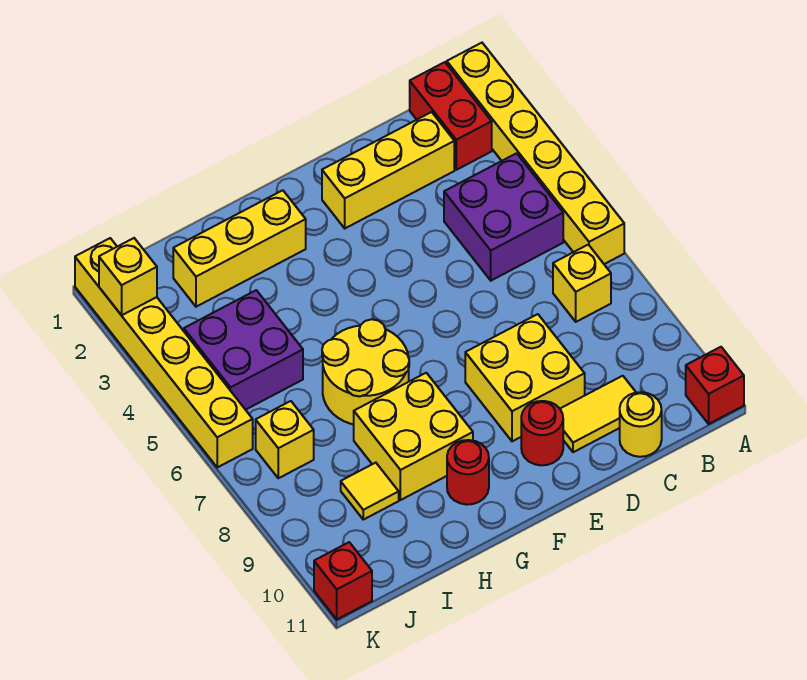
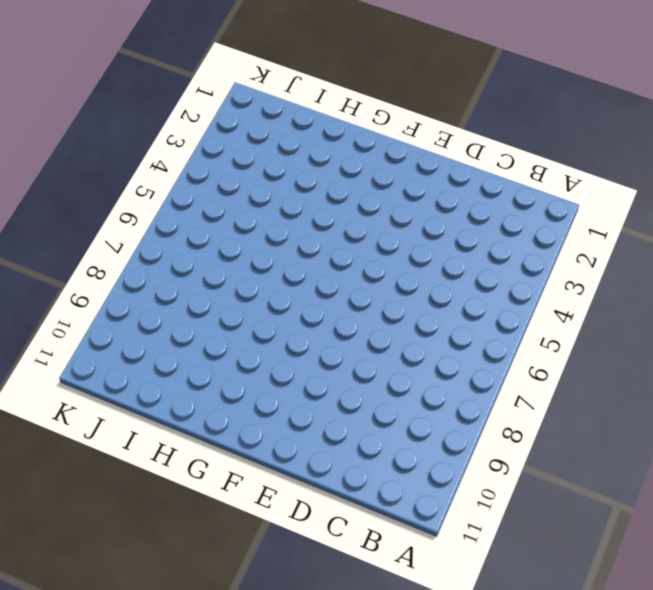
none -> yellow 1x6 brick [447,43,624,264]
none -> red 1x1 brick [686,347,744,424]
none -> red 1x2 brick [410,62,492,170]

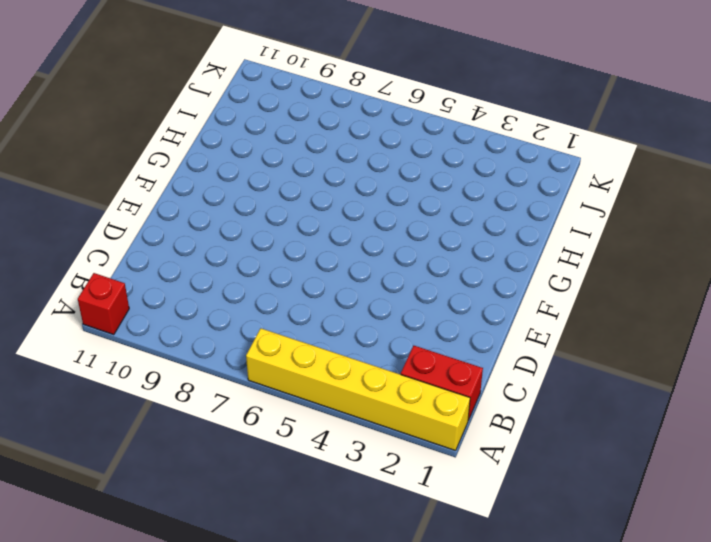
none -> purple 2x2 brick [444,153,563,281]
none -> yellow 1x1 brick [553,245,611,322]
none -> yellow 1x3 brick [322,112,454,228]

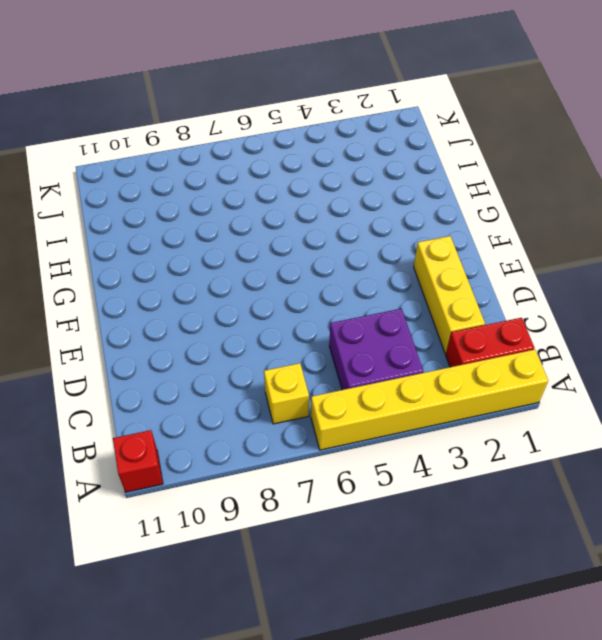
none -> yellow 1x2 tile [560,376,636,452]
none -> yellow 1x1 round brick [620,392,662,457]
none -> yellow 2x2 brick [465,314,585,441]

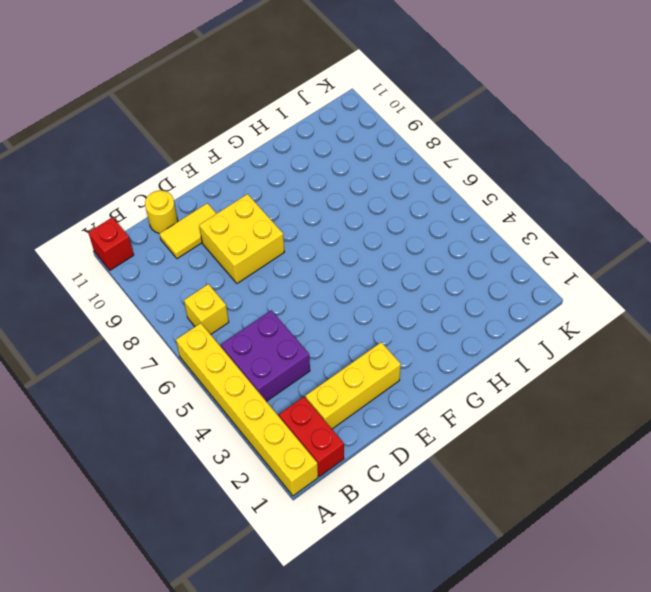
none -> red 1x1 round brick [521,401,563,465]
none -> yellow 1x3 brick [173,190,306,307]
none -> yellow 2x2 round brick [322,319,409,424]

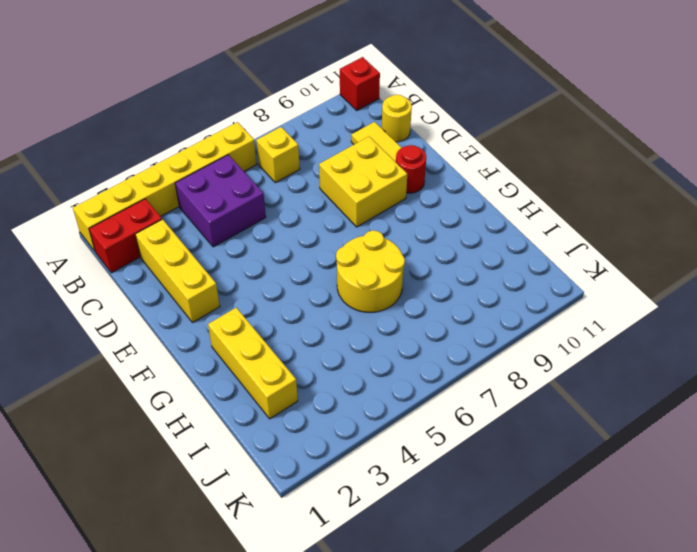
none -> yellow 2x2 brick [354,373,473,500]
none -> red 1x1 round brick [447,440,489,505]
none -> purple 2x2 brick [184,290,303,410]

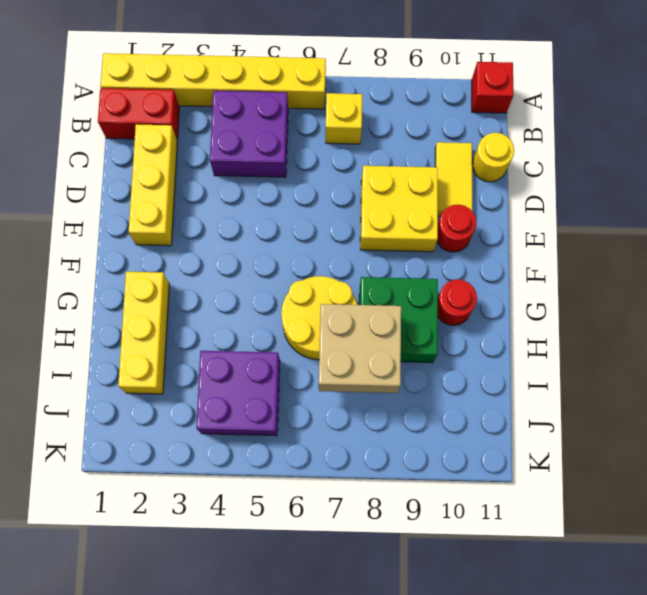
green 2x2 brick [359,277,438,363] -> yellow 2x2 brick [354,373,473,500]
tan 2x2 brick [319,304,401,393] -> none
none -> yellow 1x1 tile [341,463,399,520]
none -> yellow 1x1 brick [256,401,314,478]
none -> yellow 1x6 brick [75,238,253,467]

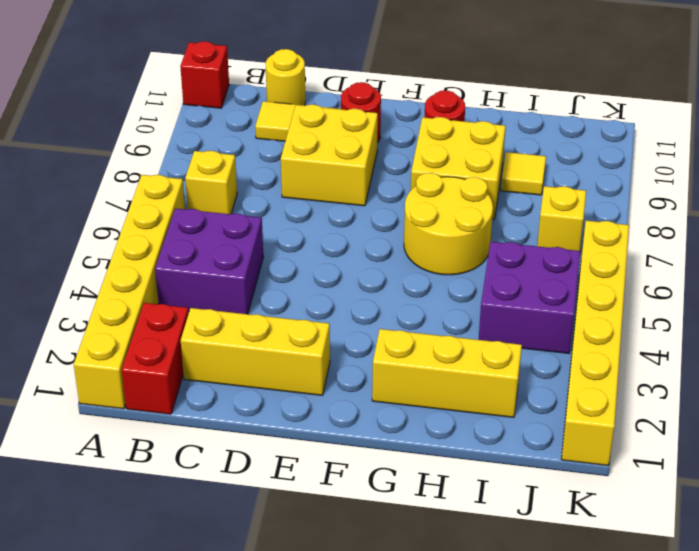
none -> red 1x1 brick [314,542,372,619]
none -> yellow 1x1 brick [99,238,157,315]

